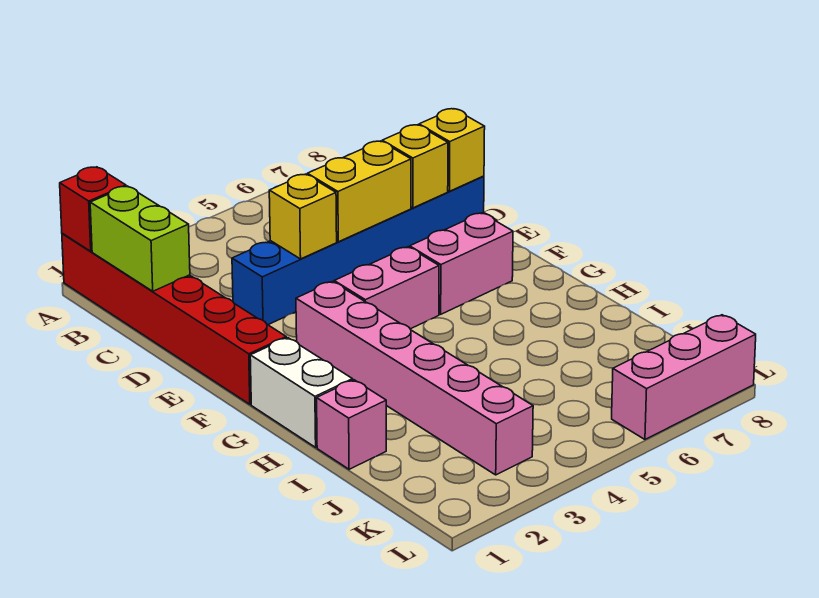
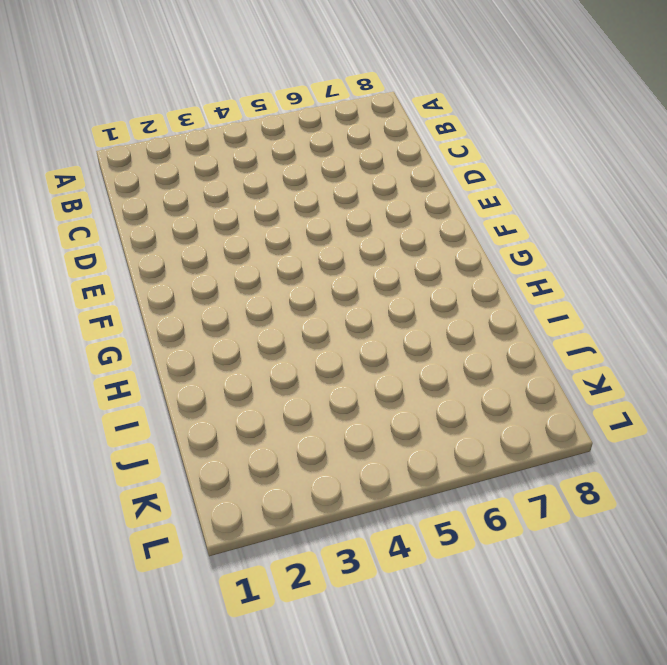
none -> red 1x6 brick [62,233,286,404]
none -> blue 1x6 brick [232,176,484,325]
none -> pink 1x6 brick [296,282,533,475]

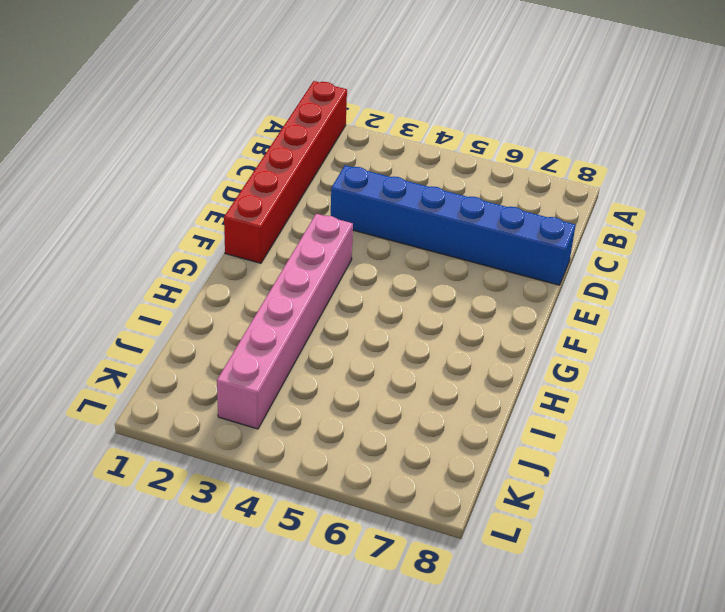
none -> pink 1x2 brick [334,247,439,329]
none -> pink 1x2 brick [410,213,513,314]
none -> white 1x2 brick [250,338,353,447]

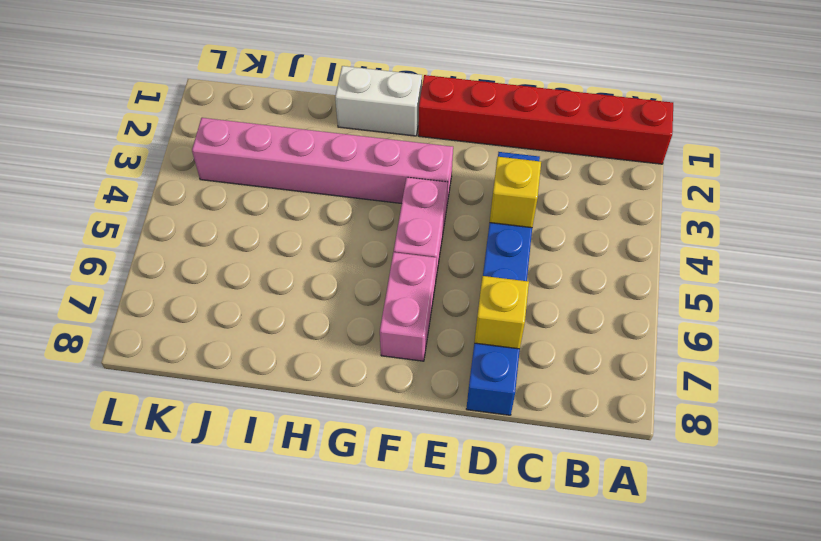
none -> pink 1x1 brick [317,380,386,469]
none -> pink 1x3 brick [612,315,756,439]
none -> red 1x1 brick [60,167,126,251]

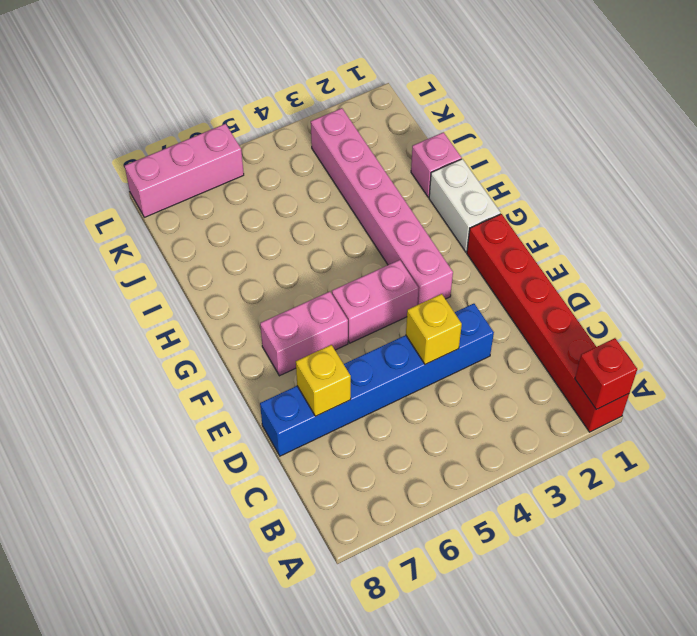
none -> lime 1x2 brick [90,186,190,291]
none -> yellow 1x2 brick [307,141,411,242]
none -> yellow 1x1 brick [419,109,485,191]

